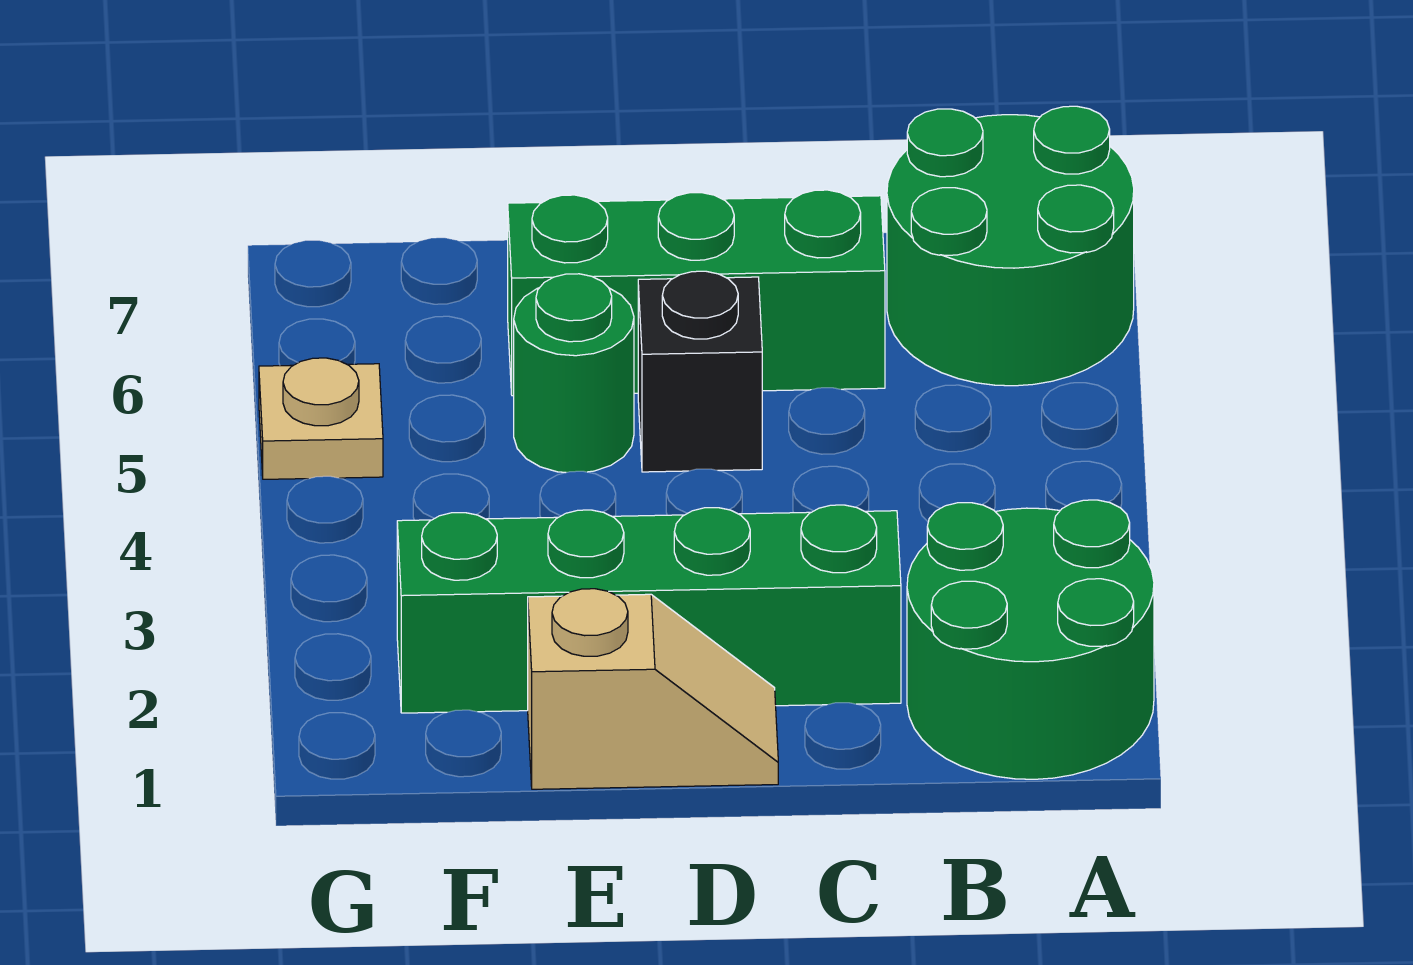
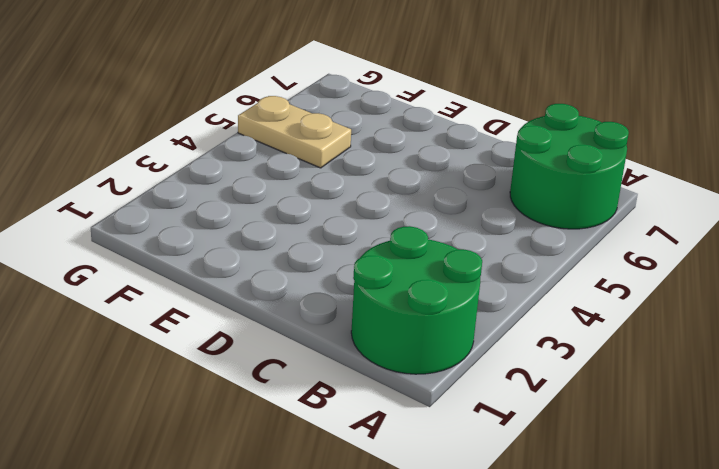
tan 1x2 plate [238,96,351,168] -> tan 1x1 plate [259,358,383,479]
none -> green 1x4 brick [397,505,901,713]
none -> green 1x3 brick [508,190,885,396]

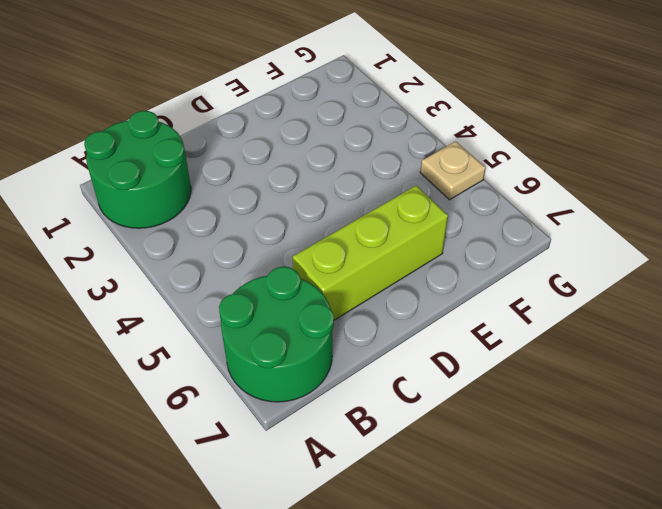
lime 1x3 brick [293,186,448,320] -> green 1x3 brick [508,190,885,396]
none -> green 1x4 brick [397,505,901,713]
none -> tan 1x2 slope [528,589,778,789]

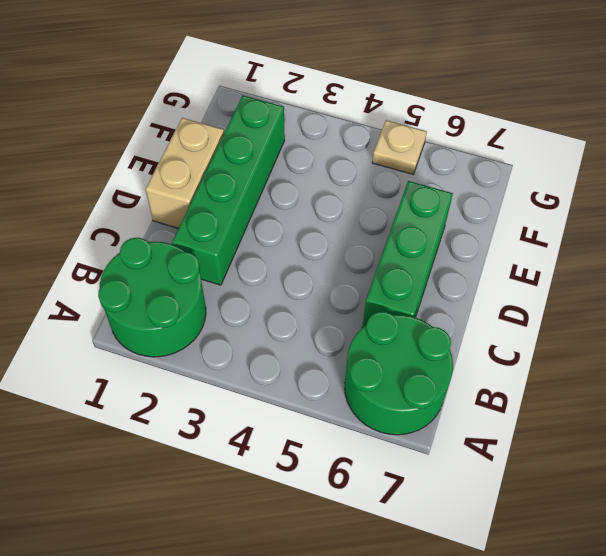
tan 1x2 brick [146,118,224,228] -> tan 1x2 slope [528,589,778,789]
none -> black 1x1 brick [638,271,762,472]
none -> green 1x1 round brick [514,274,634,473]

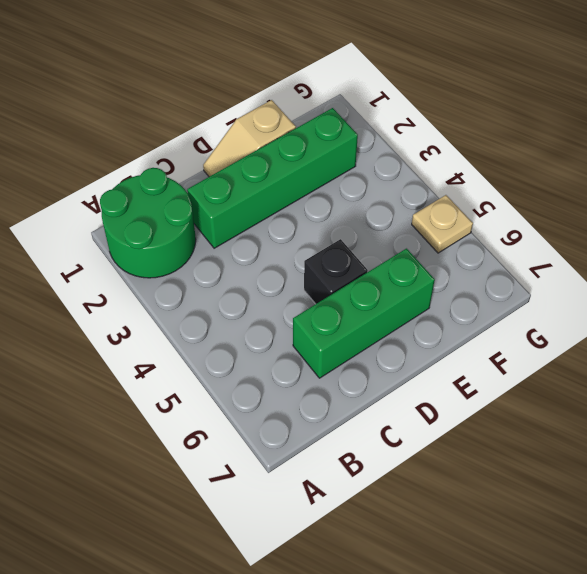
none -> green 2x2 round brick [887,106,1134,386]
none -> green 1x1 round brick [514,274,634,473]

